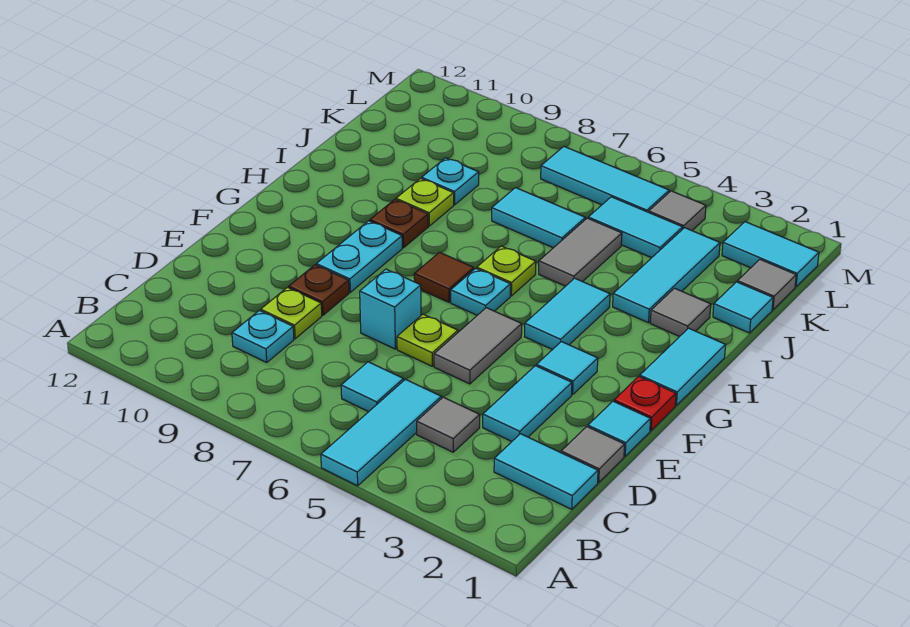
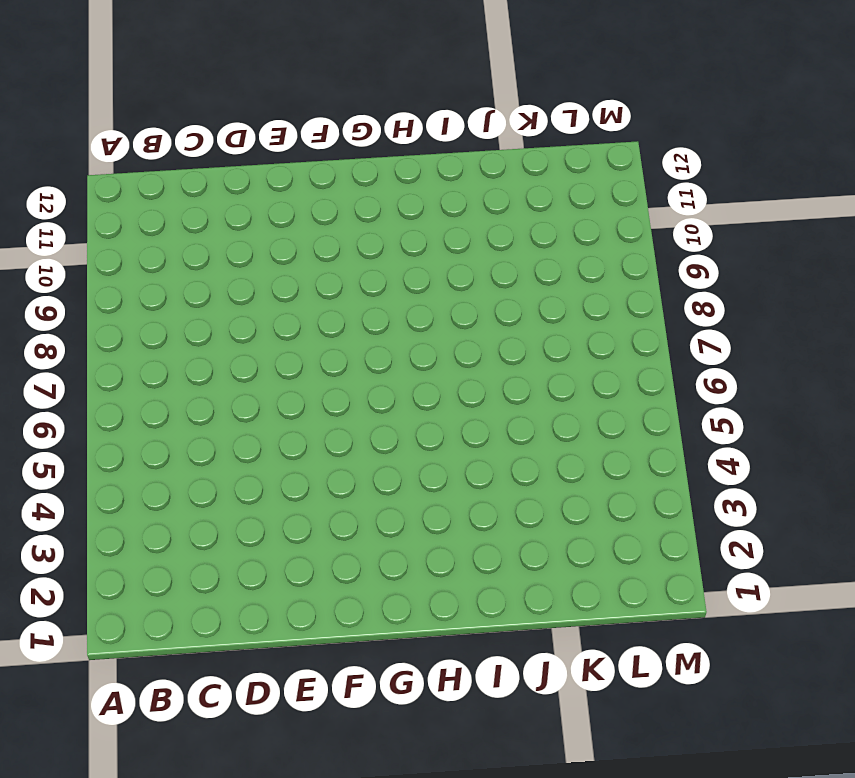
none -> cyan 1x3 tile [321,379,441,486]
none -> cyan 1x2 tile [494,434,598,509]
none -> grey 1x1 tile [417,397,480,452]
none -> cyan 1x1 tile [341,362,404,412]

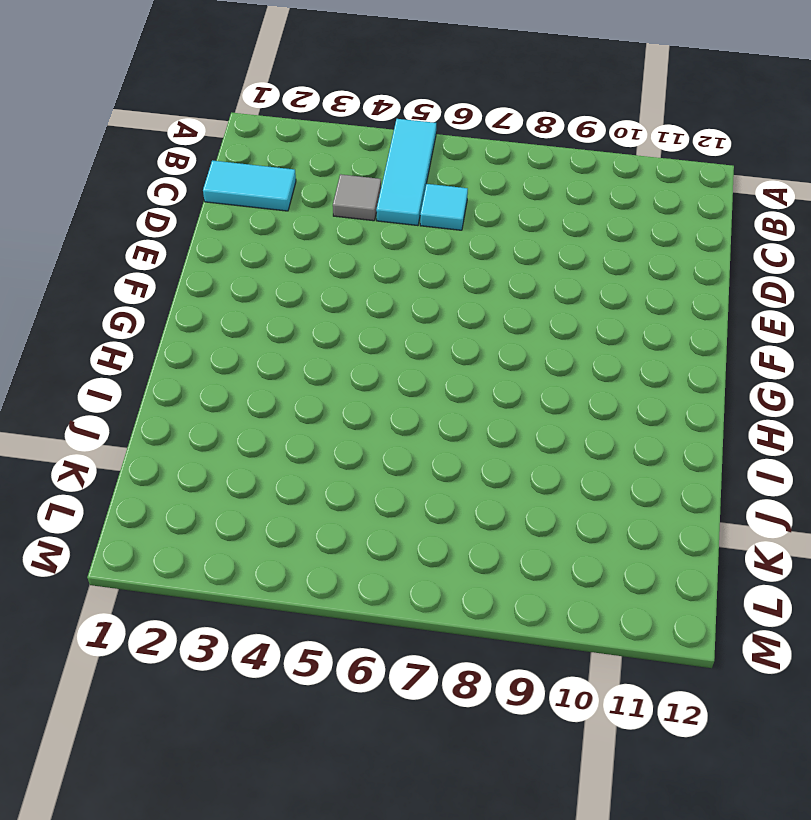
none -> cyan 1x1 plate [232,310,294,362]
none -> grey 1x1 tile [561,427,625,483]
none -> cyan 1x2 tile [483,366,572,441]
none -> lime 1x1 plate [261,287,322,339]

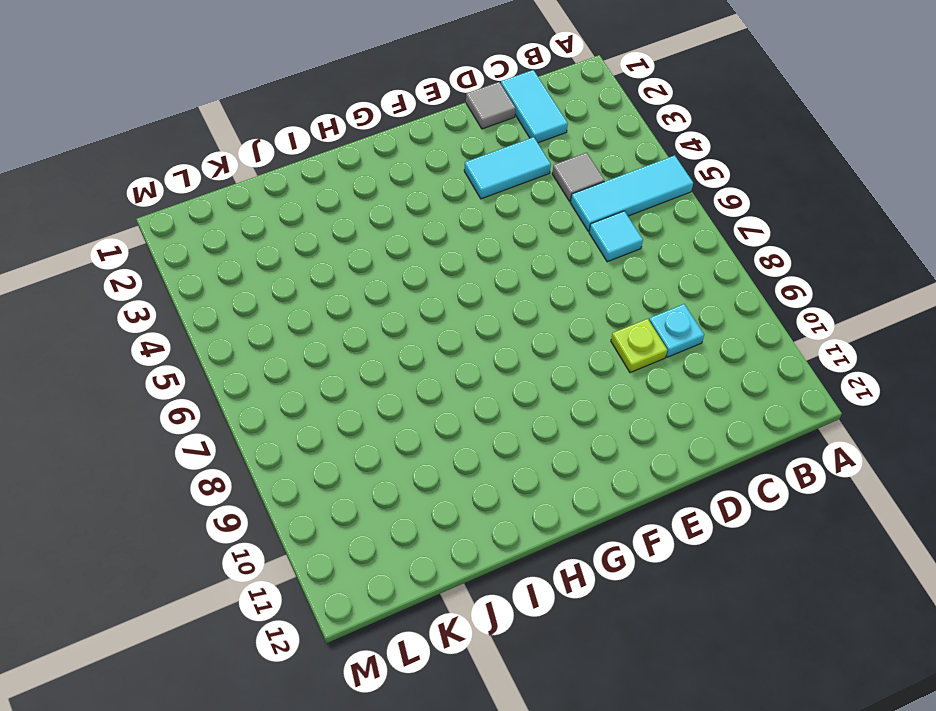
none -> cyan 1x1 tile [588,401,651,456]
none -> grey 1x2 tile [434,308,522,384]
none -> lime 1x1 plate [397,314,458,366]
none -> cyan 1x1 brick [360,269,421,349]

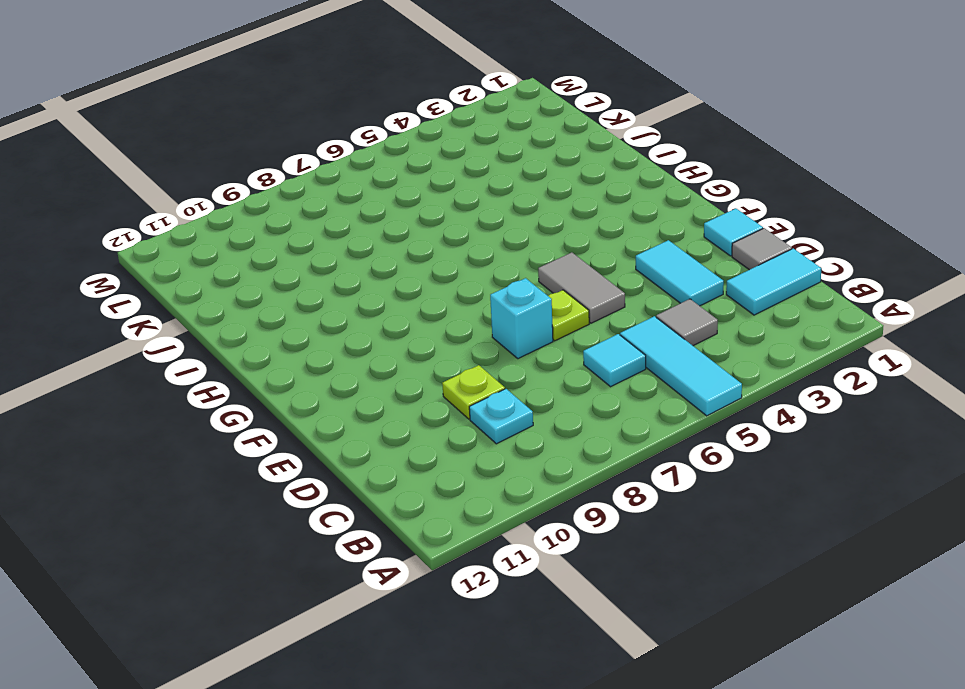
none -> brown 1x1 plate [289,265,349,315]
none -> red 1x1 plate [614,376,676,431]
none -> cyan 1x1 tile [536,342,598,395]
none -> cyan 1x2 plate [316,221,402,292]

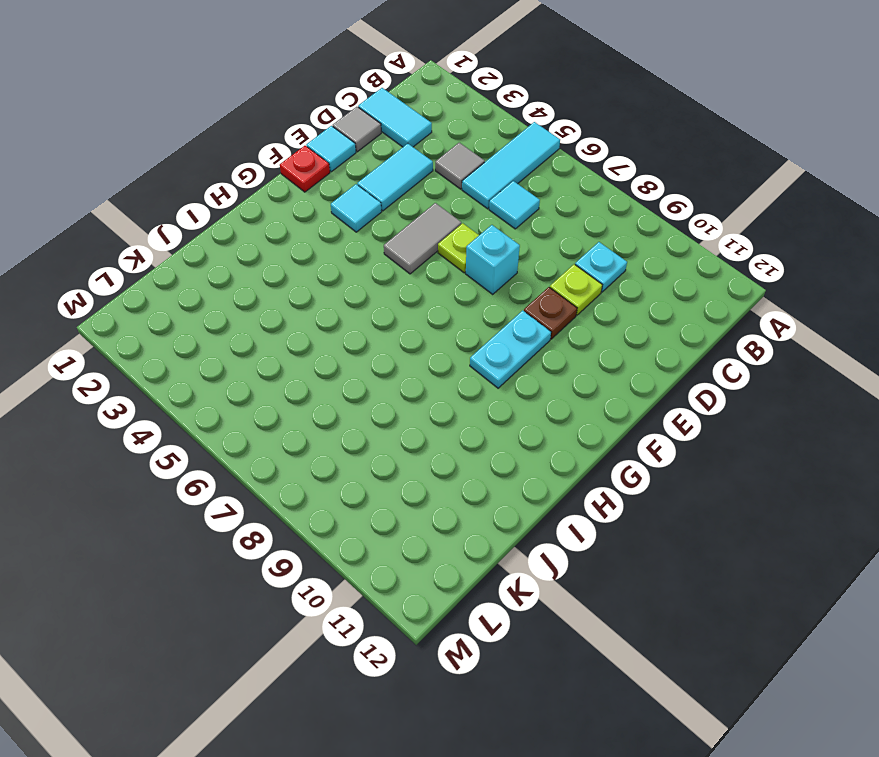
none -> cyan 1x2 tile [640,328,725,405]
none -> cyan 1x2 tile [524,278,610,350]
none -> cyan 1x1 plate [451,268,510,315]
none -> brown 1x1 tile [414,252,474,302]

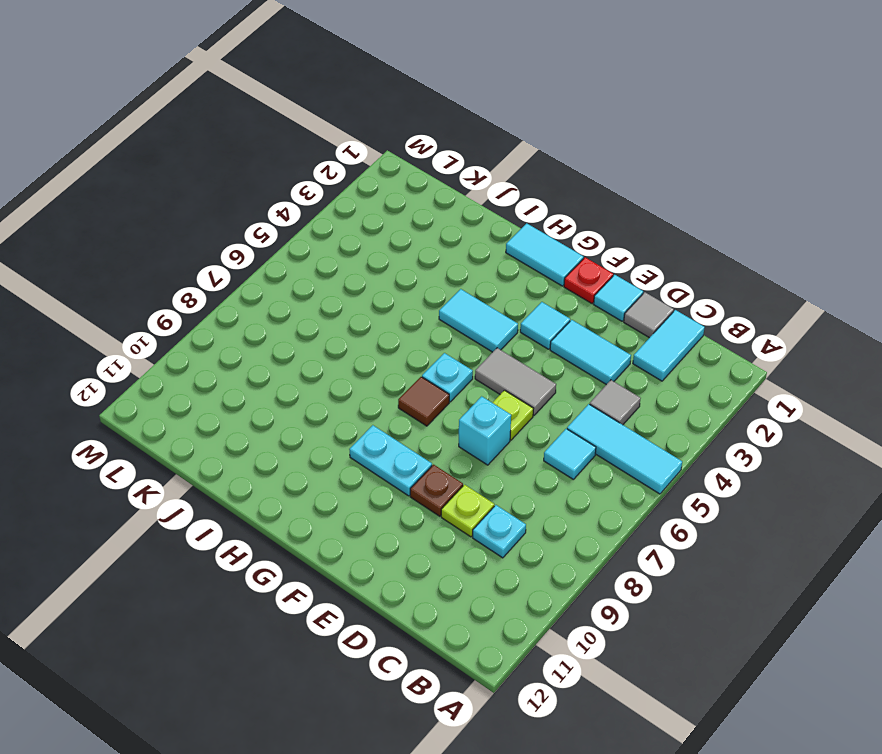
none -> lime 1x1 plate [477,246,536,296]
none -> brown 1x1 plate [370,200,428,248]
none -> grey 1x1 tile [650,288,711,337]
none -> cyan 1x3 tile [613,228,720,323]

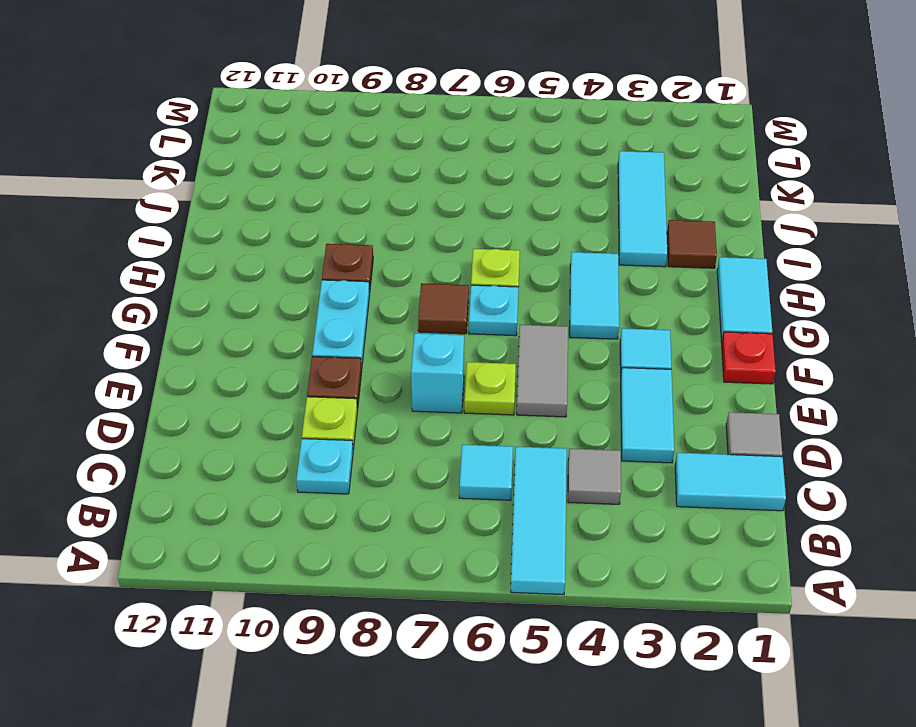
brown 1x1 tile [667,220,717,268] -> grey 1x1 tile [650,288,711,337]
none -> cyan 1x1 tile [588,401,651,456]
none -> grey 1x2 tile [539,218,622,286]
none -> lime 1x1 plate [396,178,454,226]
none -> cyan 1x1 tile [713,282,773,333]

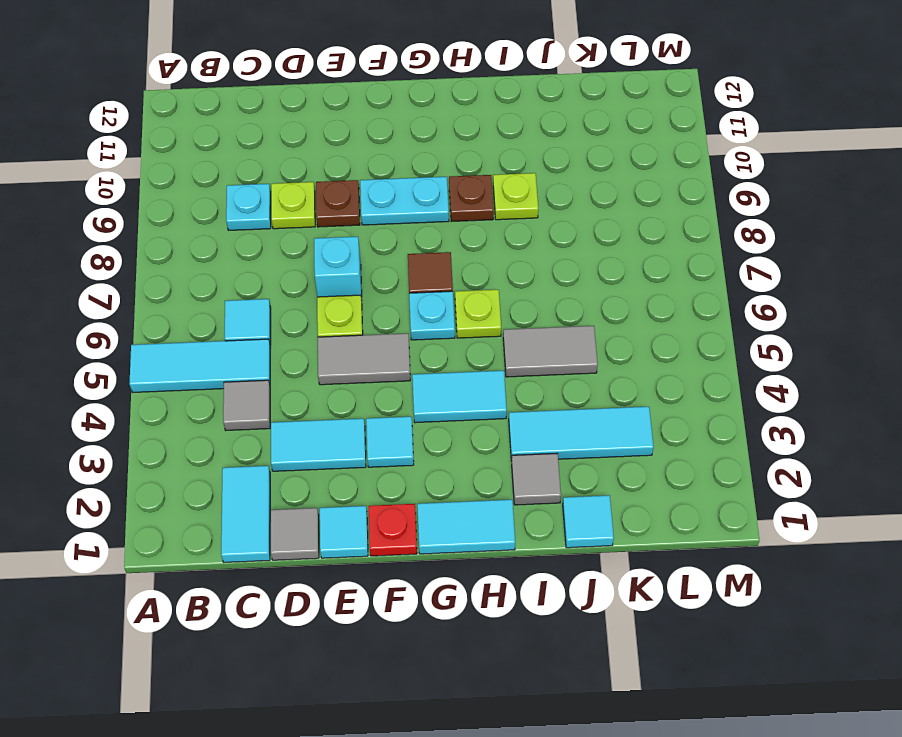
none -> cyan 1x2 tile [492,188,585,248]
none -> cyan 1x1 plate [422,158,479,205]
none -> grey 1x1 tile [737,259,796,310]
none -> cyan 1x2 tile [588,197,683,258]

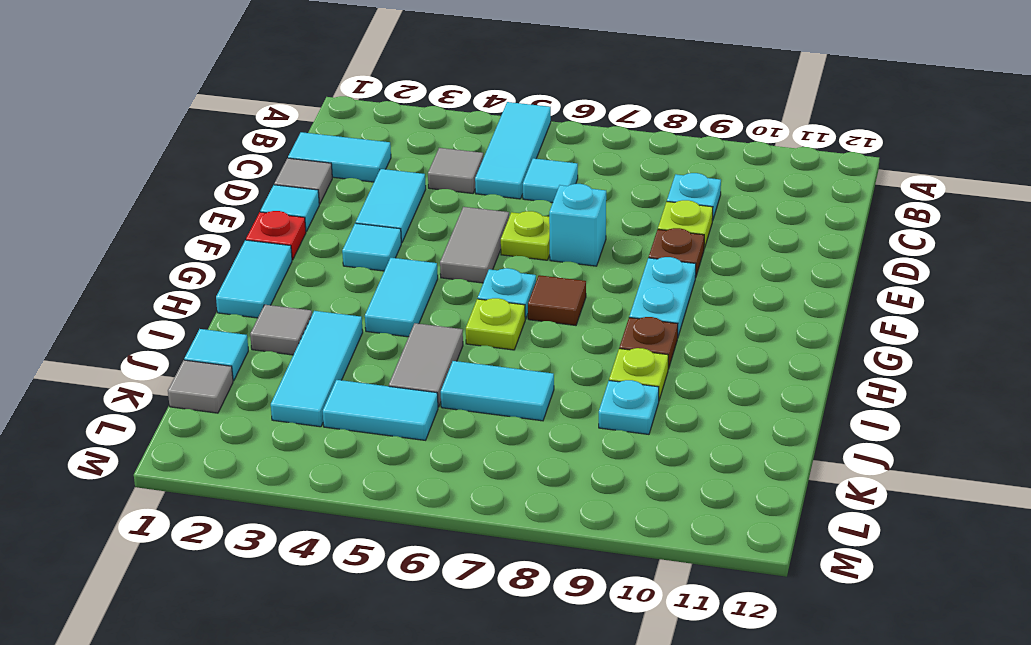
none -> cyan 1x2 tile [722,222,819,287]
none -> grey 1x1 tile [649,191,706,231]
none -> cyan 1x3 tile [541,147,669,212]

